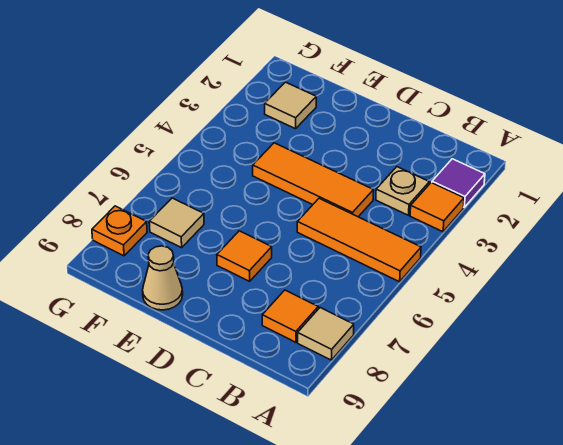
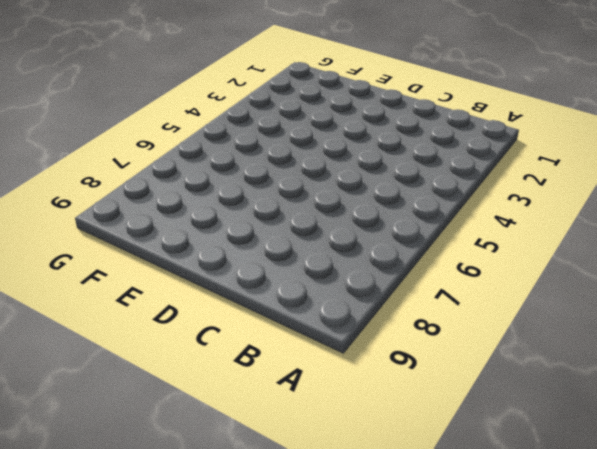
none -> purple 1x1 tile [432,159,485,207]
none -> orange 1x1 tile [410,183,464,232]
none -> orange 1x3 tile [297,198,421,282]

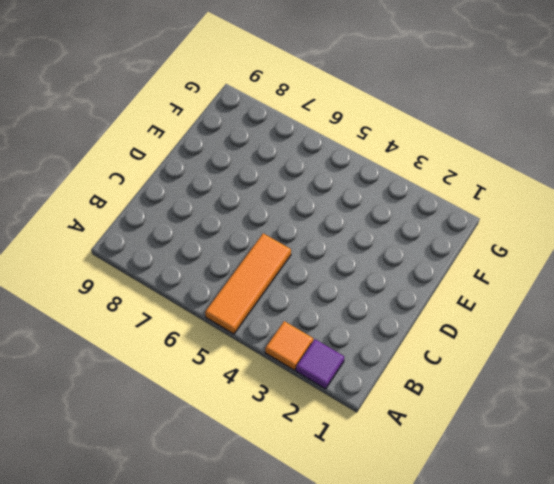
none -> tan 1x1 tile [298,308,354,360]
none -> tan 1x1 plate [376,167,429,215]
none -> orange 1x1 tile [262,290,318,342]

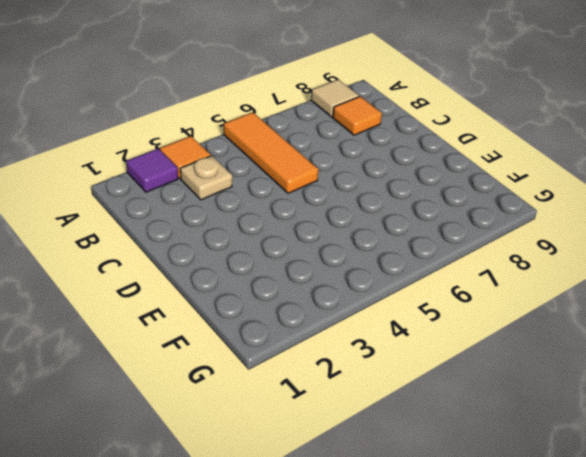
none -> orange 1x3 tile [253,143,373,217]
none -> orange 1x1 tile [217,231,272,281]
none -> tan 1x1 cone [143,246,183,310]

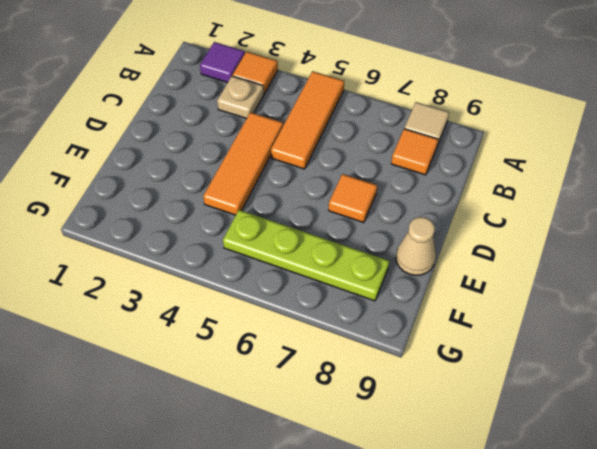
lime 1x4 plate [223,210,389,301] -> tan 1x1 tile [149,198,204,248]
none -> tan 1x1 tile [265,82,316,129]
none -> orange 1x1 plate [92,206,147,256]

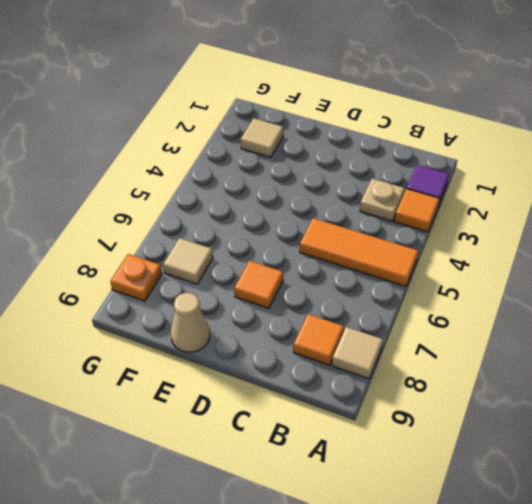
none -> orange 1x3 tile [253,143,373,217]

